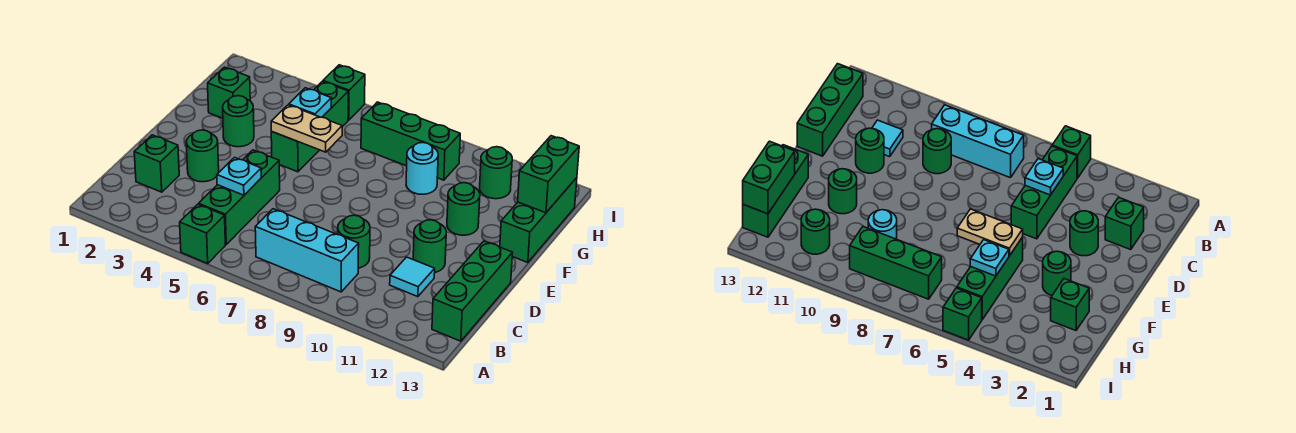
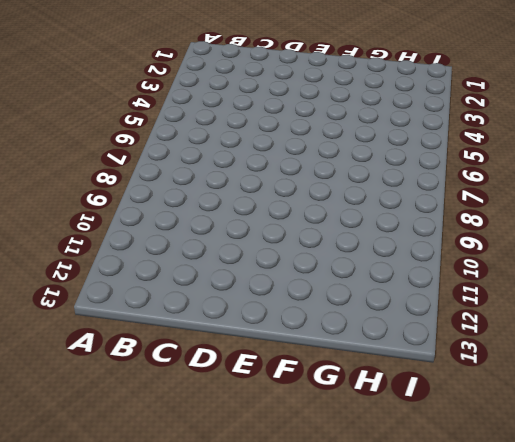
none -> green 1x1 brick [180,204,225,263]
none -> green 1x3 brick [199,150,280,244]
none -> cyan 1x3 brick [255,209,359,292]

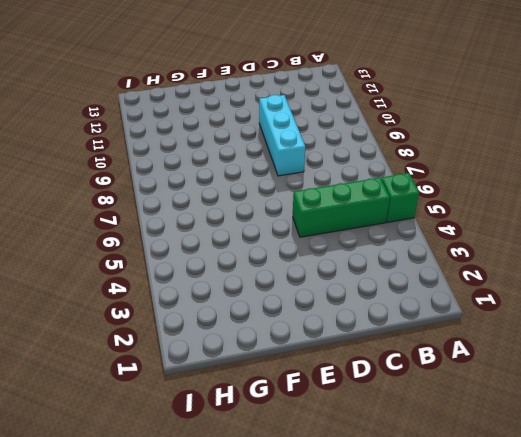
cyan 1x3 brick [259,95,305,176] -> cyan 1x3 brick moved to [255,209,359,292]
none -> green 1x3 brick [432,241,512,341]
none -> green 1x1 brick [134,135,179,192]
none -> green 1x1 round brick [338,215,370,268]

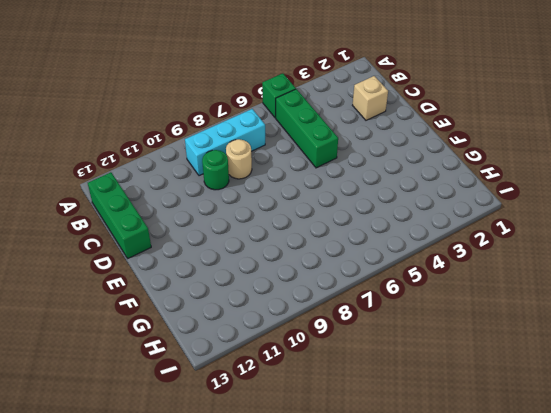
tan 1x1 brick [352,76,388,120] -> green 1x1 brick [134,135,179,192]
tan 1x1 round brick [226,139,252,179] -> none
none -> cyan 1x1 tile [390,257,435,297]
none -> green 1x1 round brick [186,130,219,182]
none -> green 1x1 round brick [413,220,446,272]

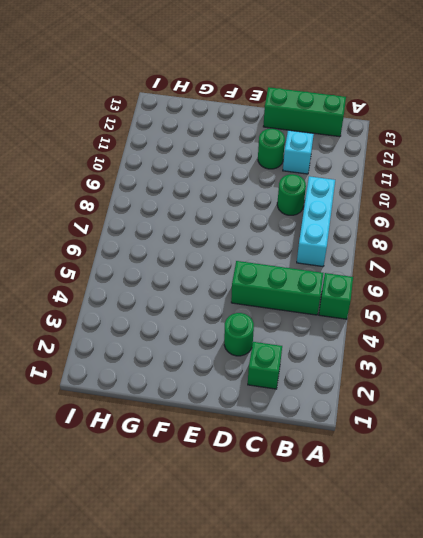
cyan 1x1 brick [283,131,314,174] -> cyan 1x1 tile [390,257,435,297]
none -> green 1x1 round brick [223,96,254,147]
none -> green 1x3 brick [271,81,348,172]
none -> green 1x1 round brick [447,183,480,235]

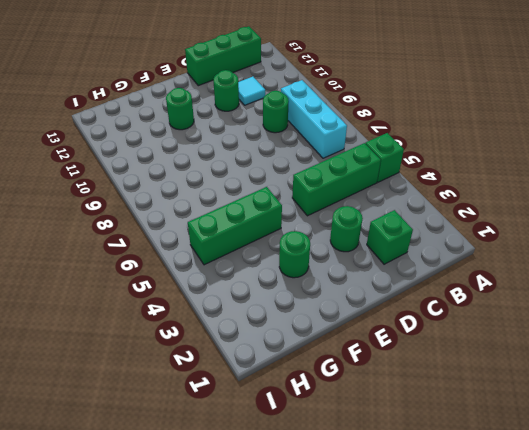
none -> green 1x3 brick [500,178,577,263]
none -> green 1x1 brick [208,67,250,118]
none -> cyan 1x1 round brick [406,143,438,194]

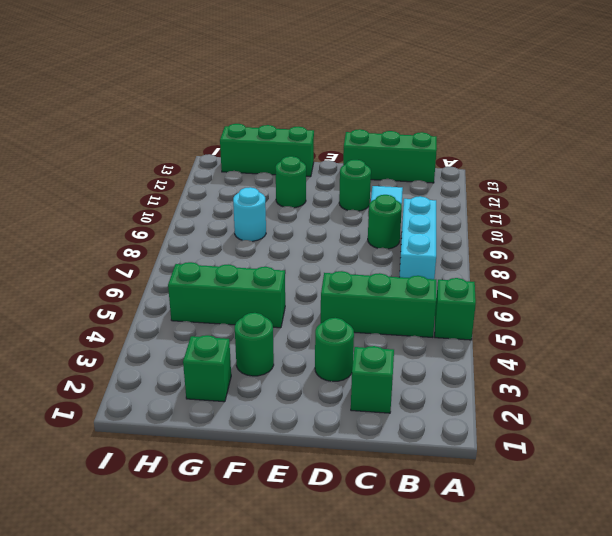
none -> green 1x3 brick [361,102,460,180]
none -> green 1x1 round brick [480,147,512,199]
none -> green 1x1 brick [323,65,365,120]

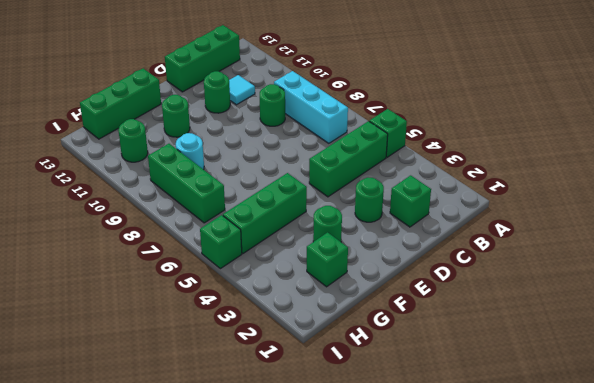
none -> cyan 1x1 plate [217,158,261,195]
none -> tan 1x2 plate [271,105,342,152]
none -> cyan 1x1 plate [289,88,331,117]

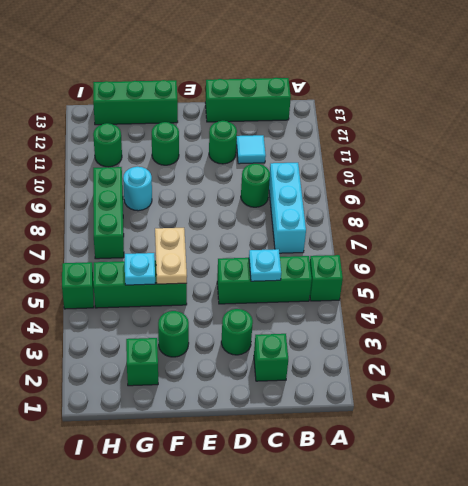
none -> green 1x2 brick [518,136,579,213]

